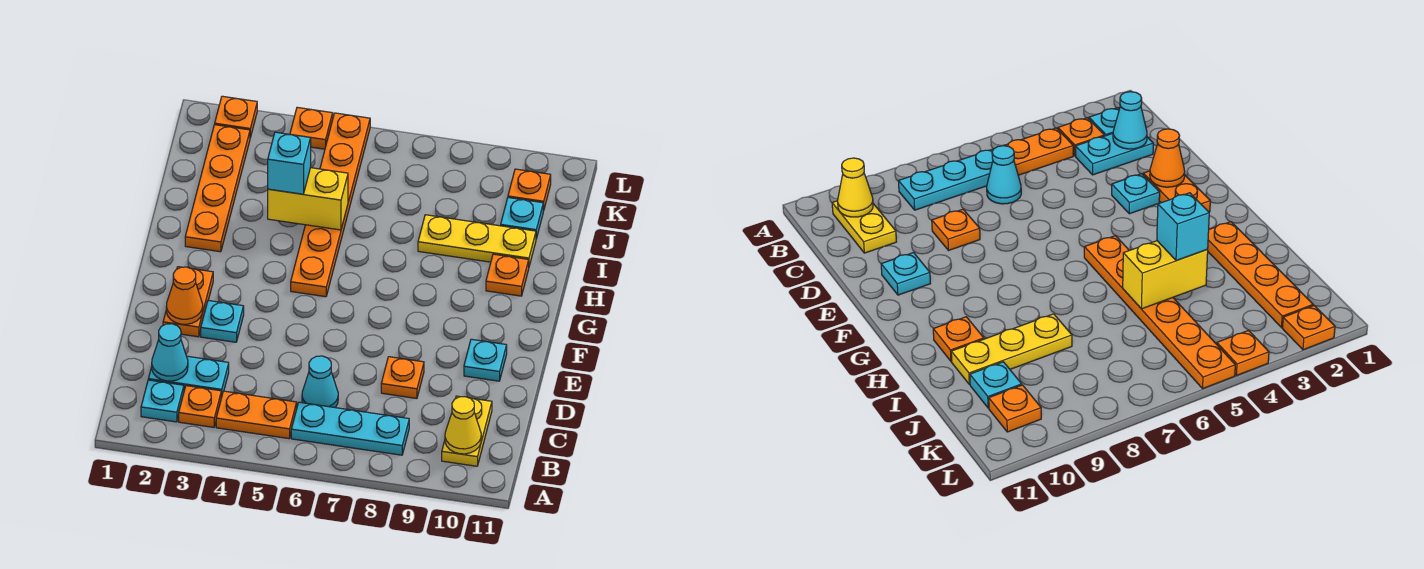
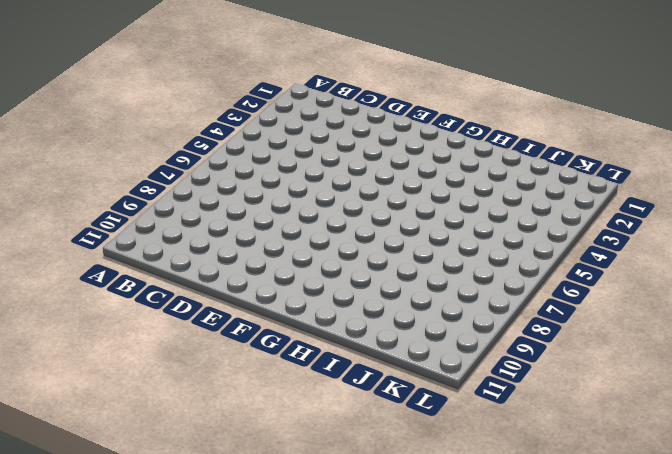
none -> cyan 1x1 plate [141,380,184,422]
none -> orange 1x1 plate [179,386,221,427]
none -> orange 1x2 plate [216,391,297,439]

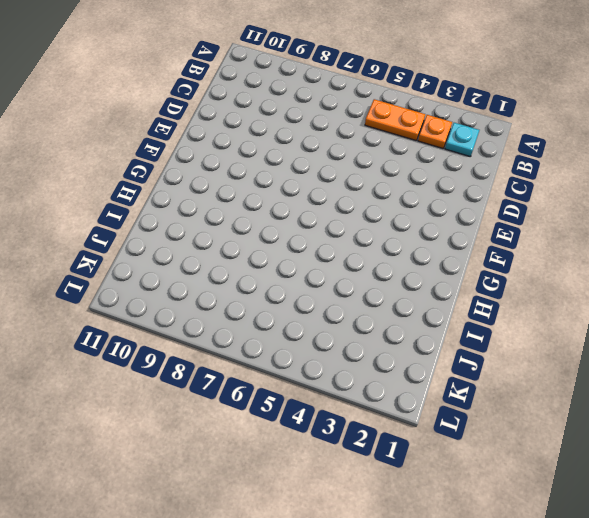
none -> cyan 1x3 plate [291,402,409,455]
none -> yellow 1x2 plate [442,396,492,466]
none -> cyan 1x2 plate [148,356,229,398]

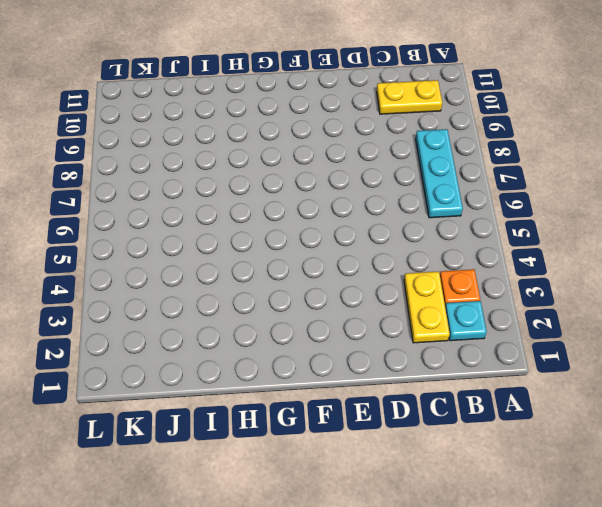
yellow 1x2 plate [404,271,450,343] -> cyan 1x2 plate [148,356,229,398]
none -> orange 1x2 plate [216,391,297,439]
none -> cyan 1x1 cone [302,356,338,408]
none -> orange 1x1 plate [381,357,424,399]

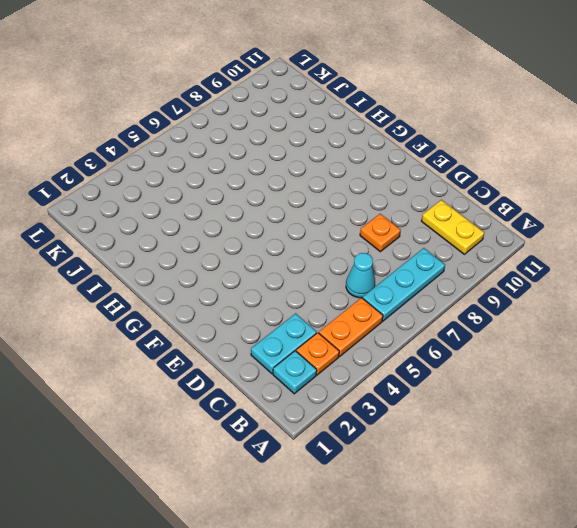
none -> orange 1x2 plate [163,267,213,337]
none -> cyan 1x1 plate [201,301,244,342]
none -> cyan 1x1 plate [464,339,507,381]

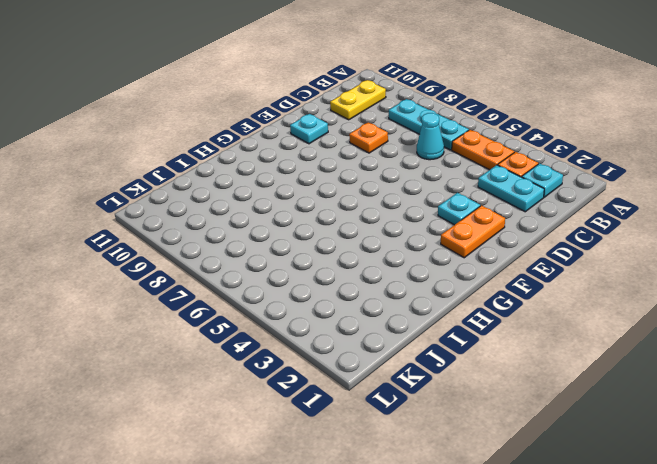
none -> orange 1x6 plate [291,113,370,297]
none -> orange 1x4 plate [185,125,250,252]
none -> orange 1x1 plate [486,254,529,296]

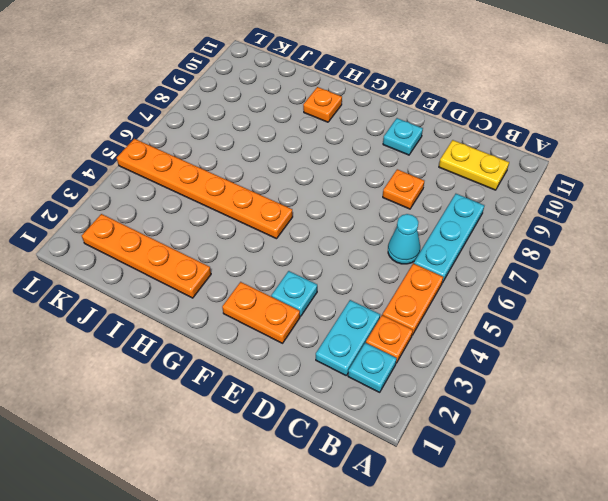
none -> yellow 1x3 plate [418,215,536,266]
none -> cyan 1x1 plate [501,198,543,239]
none -> orange 1x1 plate [508,169,551,211]

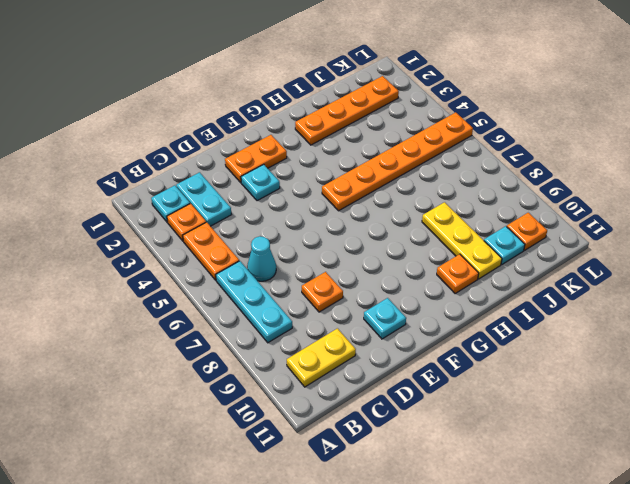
none -> orange 1x1 plate [215,96,257,138]
none -> orange 1x1 plate [290,107,333,149]
none -> yellow 1x1 cone [445,397,481,454]

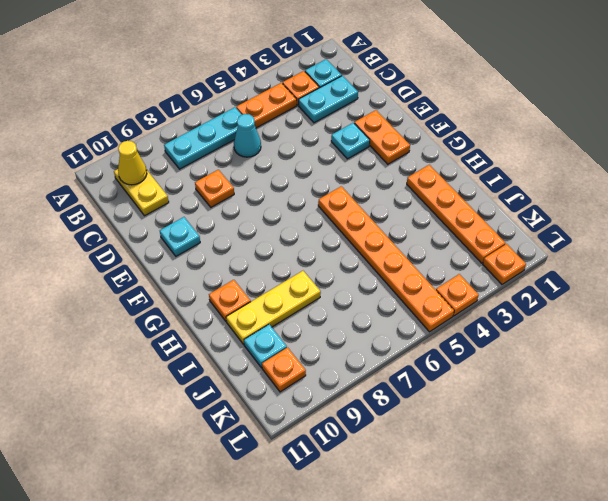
none -> cyan 1x1 cone [152,324,188,381]
none -> orange 1x1 cone [166,267,203,324]
none -> yellow 1x2 brick [268,168,348,230]

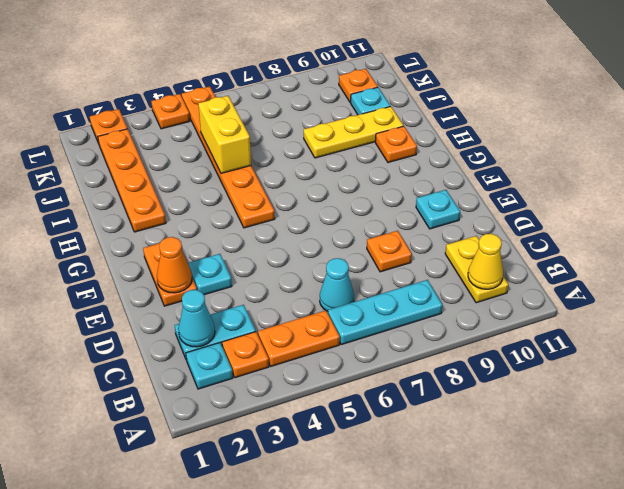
yellow 1x2 brick [198,96,251,173] -> yellow 1x2 brick turned to [268,168,348,230]
none -> cyan 1x1 brick [268,132,311,194]

